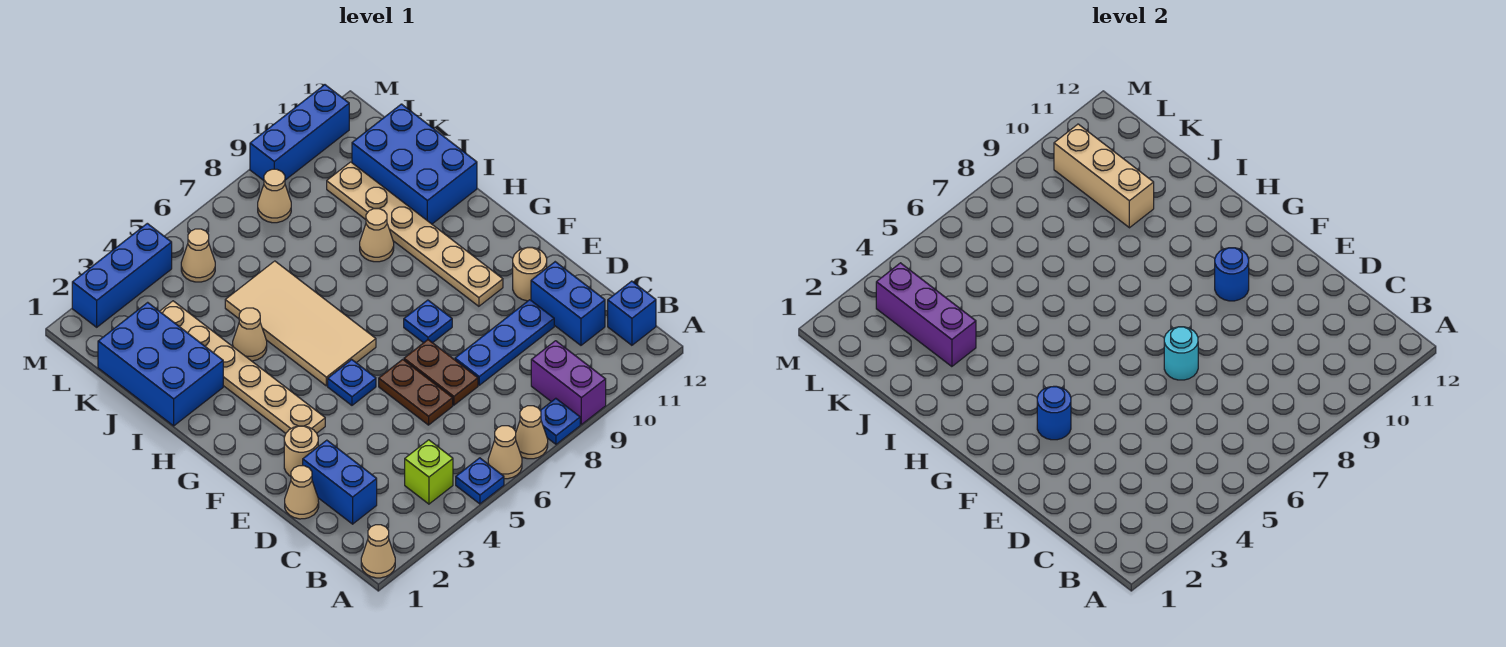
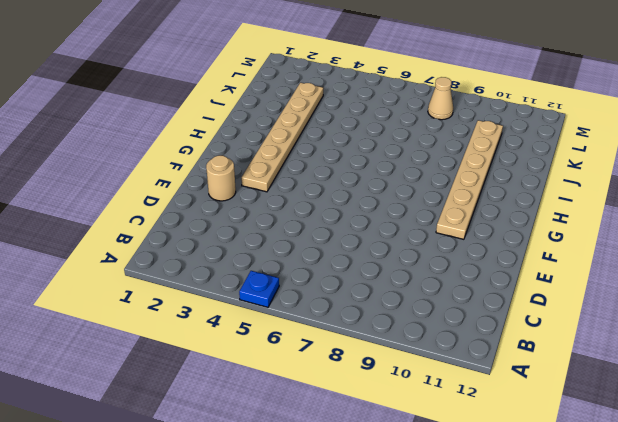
none -> tan 1x1 cone [361,525,395,578]
none -> tan 1x1 cone [488,426,522,479]
none -> tan 1x1 cone [516,406,548,459]
none -> blue 1x1 plate [540,398,580,444]

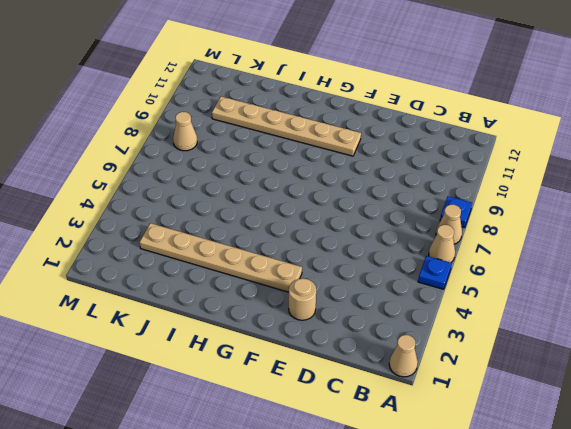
none -> purple 1x2 brick [531,341,606,424]
none -> lime 1x1 brick [405,440,453,504]
none -> blue 1x1 brick [608,281,656,345]
none -> blue 1x2 brick [303,440,377,524]

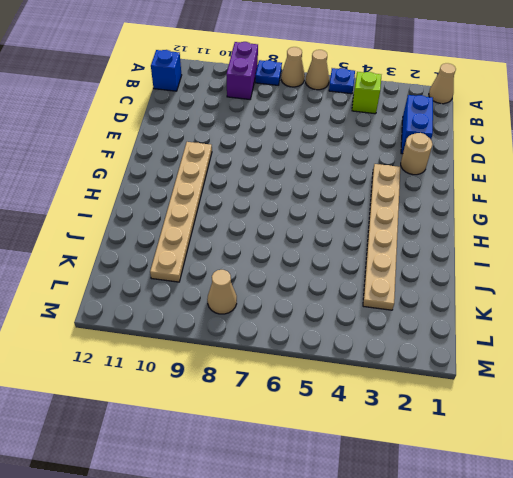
none -> blue 1x2 brick [531,262,605,345]
none -> tan 1x1 cone [285,466,319,519]
none -> brown 1x2 plate [379,359,453,425]
none -> brown 1x2 plate [404,340,478,405]

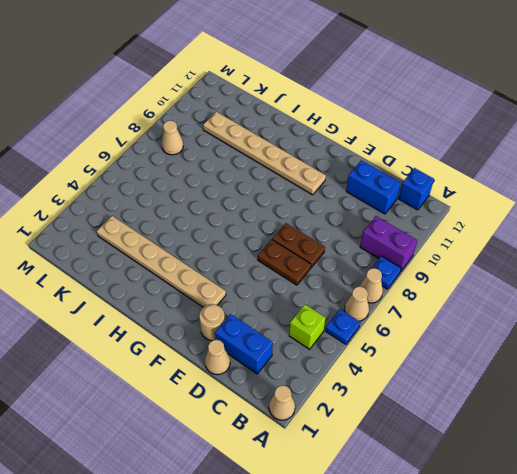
none -> blue 1x3 plate [455,300,554,385]
none -> tan 1x1 round brick [513,247,547,301]
none -> blue 1x1 plate [328,360,376,405]
none -> blue 1x1 plate [404,300,452,343]

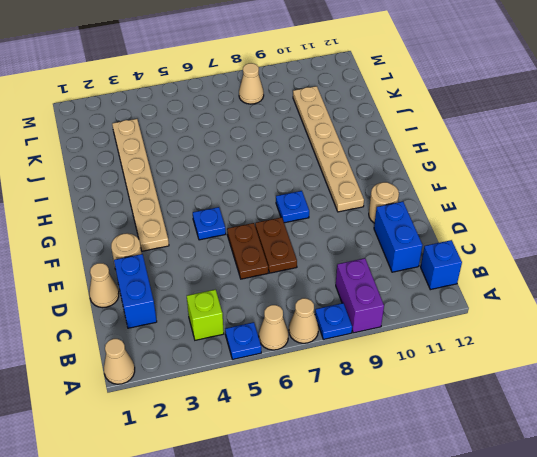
none -> blue 1x3 plate [455,300,554,385]
none -> tan 2x4 tile [225,261,376,386]
none -> blue 2x3 brick [98,302,223,426]
none -> tan 1x1 cone [233,308,267,361]

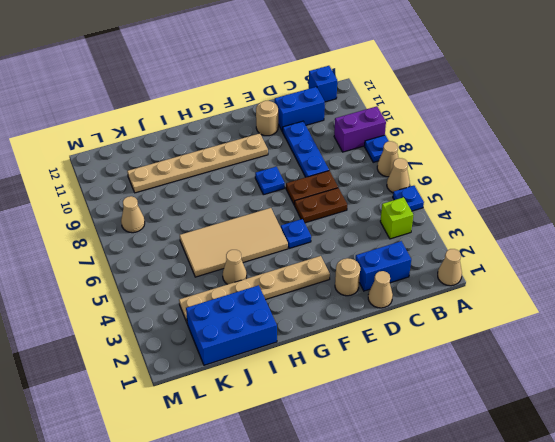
none -> tan 1x1 cone [360,209,394,262]
none -> blue 2x3 brick [352,104,477,224]
none -> tan 1x1 cone [181,229,215,282]
none -> blue 1x3 brick [72,223,172,327]

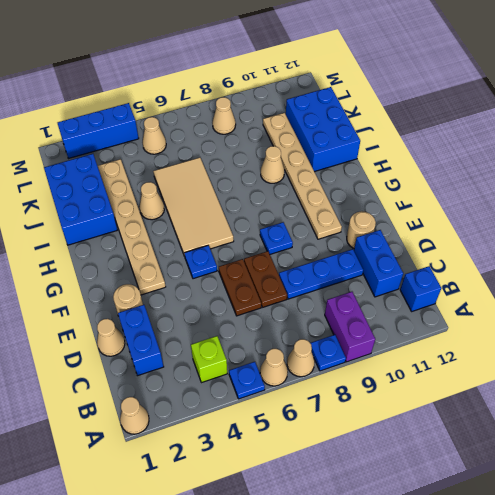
none -> blue 1x3 brick [250,85,349,180]
none -> cyan 1x1 round brick [1164,327,1198,380]
none -> blue 1x1 round brick [1037,386,1071,440]
none -> blue 1x1 round brick [1215,248,1249,301]

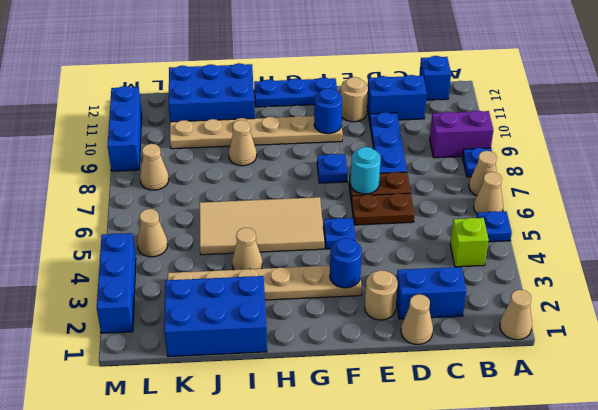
blue 1x3 plate [254,77,337,107] -> none
none -> purple 1x3 brick [876,263,976,367]
none -> tan 1x3 brick [1054,124,1154,228]

